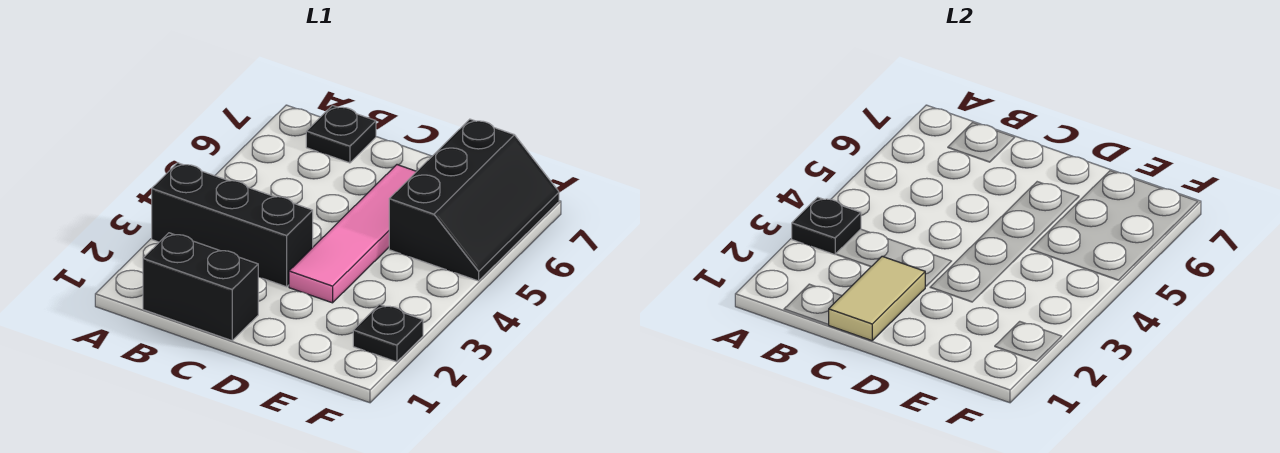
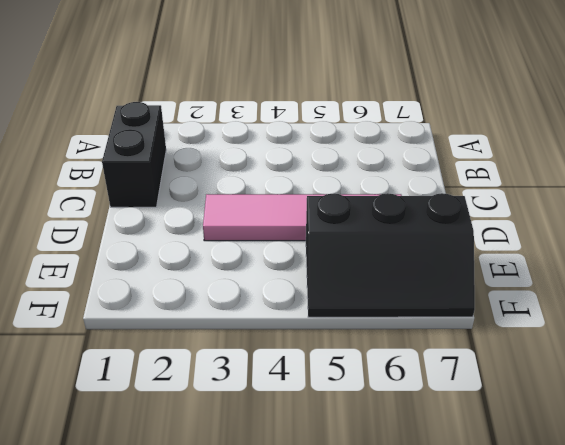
none -> black 1x3 brick [152,163,313,287]
none -> black 1x1 plate [306,106,376,163]

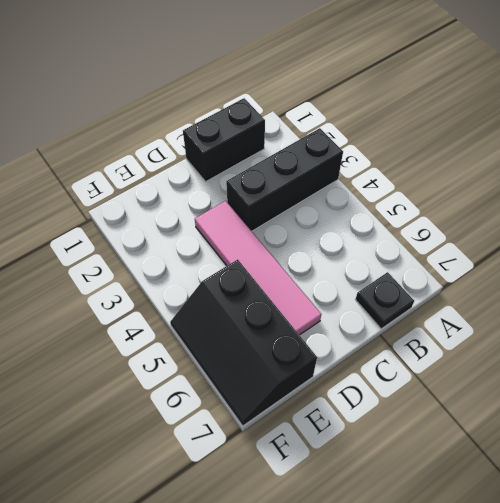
none -> black 1x1 plate [353,304,423,362]
none -> black 1x1 plate [792,197,861,255]

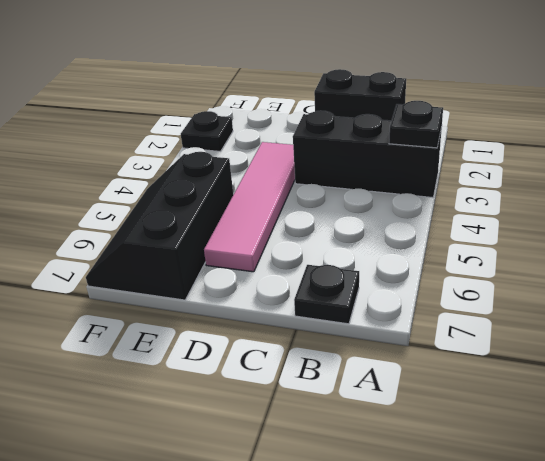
none -> tan 1x2 tile [829,256,925,341]

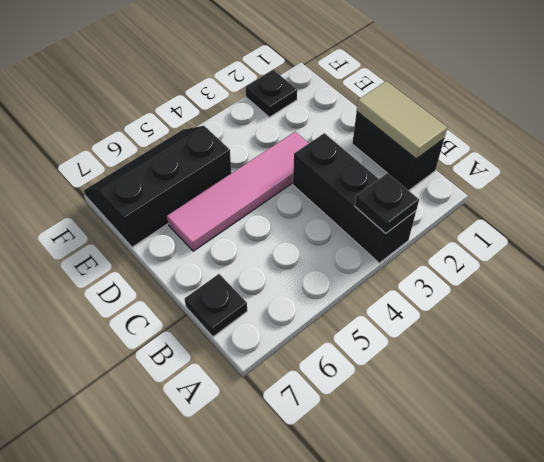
tan 1x2 tile [357,81,447,159] -> tan 1x2 tile turned to [829,256,925,341]

